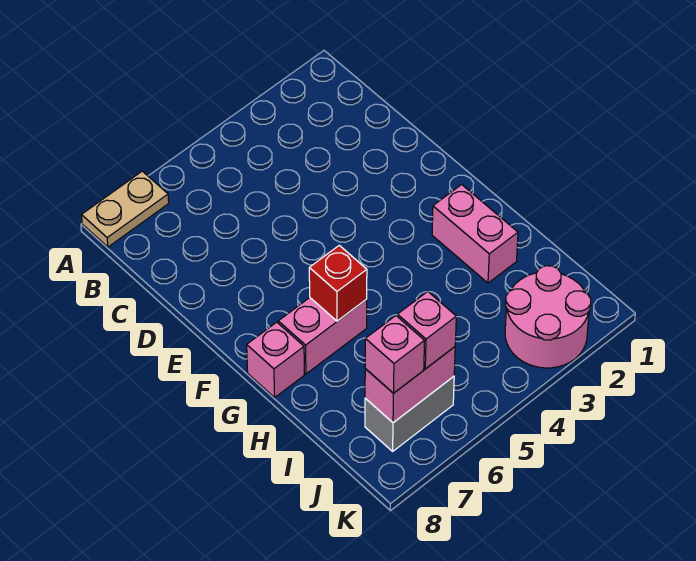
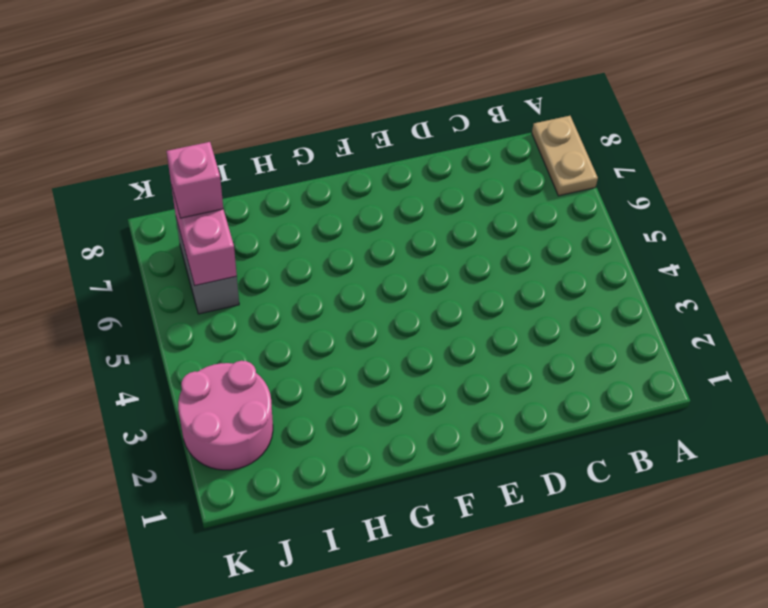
none -> pink 1x2 brick [432,184,518,283]
none -> pink 1x2 brick [278,298,367,374]

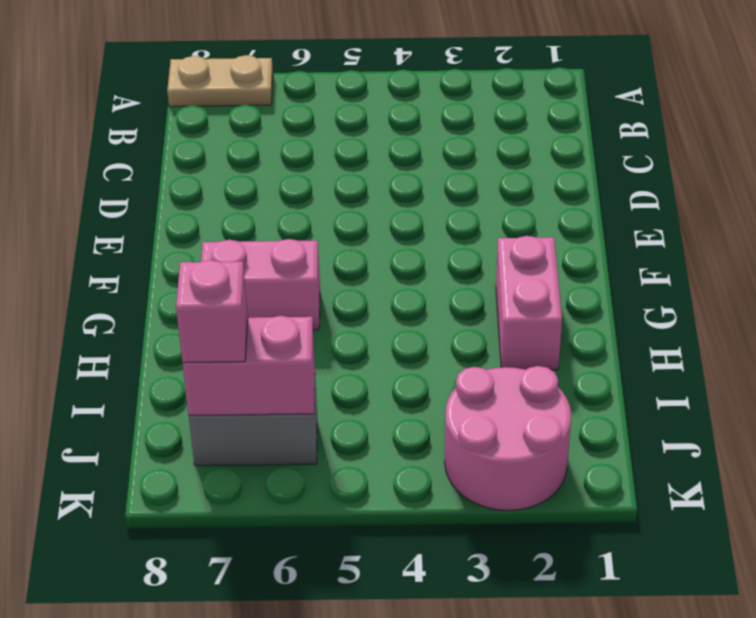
none -> pink 1x1 brick [247,322,304,397]
none -> red 1x1 brick [309,245,367,321]

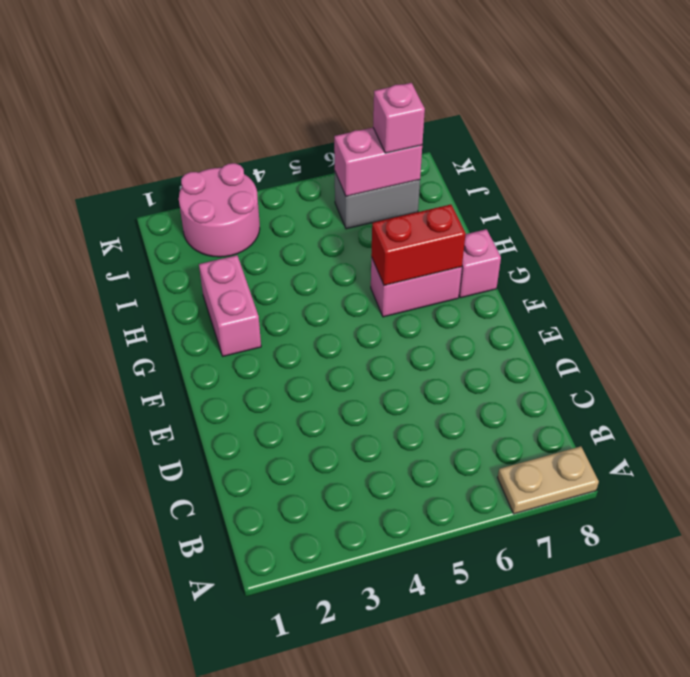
red 1x2 brick [371,204,466,286] -> red 1x1 brick [309,245,367,321]
none -> pink 1x1 brick [397,292,456,369]

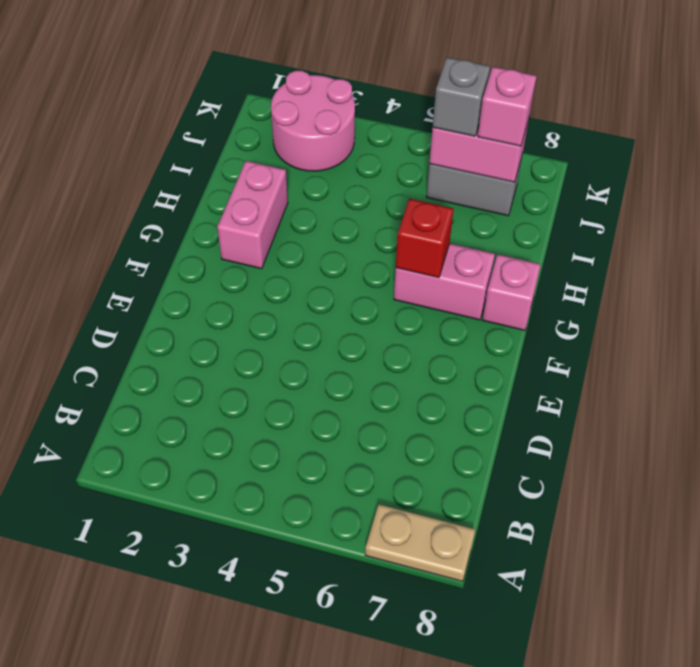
grey 1x1 brick [433,57,490,136] -> pink 1x1 brick [397,292,456,369]

